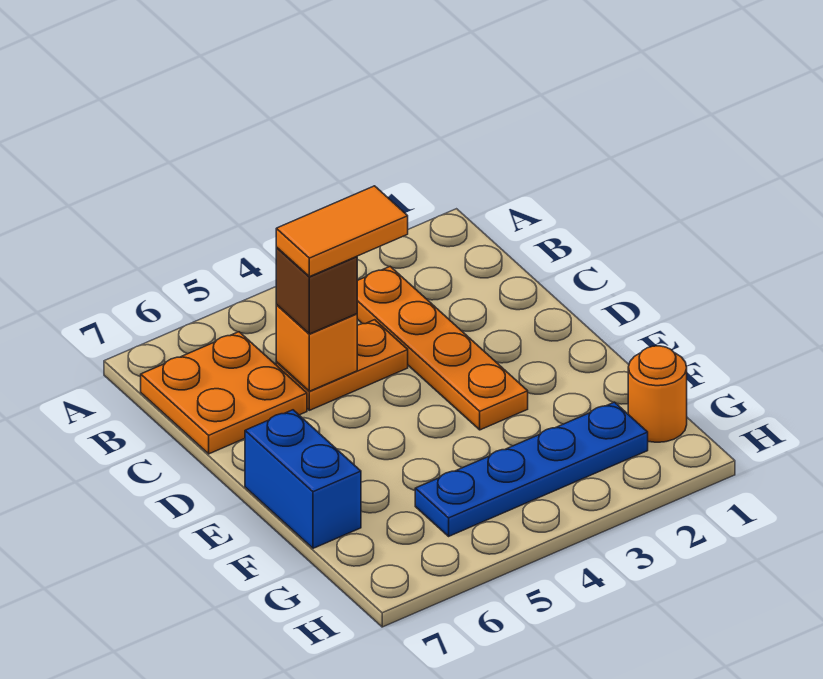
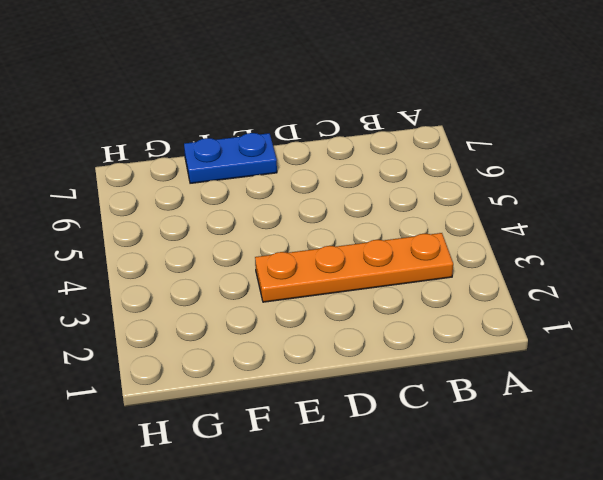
blue 1x2 plate [184,133,277,183] -> blue 1x2 brick [245,410,361,548]
none -> orange 2x2 plate [141,332,307,454]
none -> orange 1x2 plate [276,320,408,410]

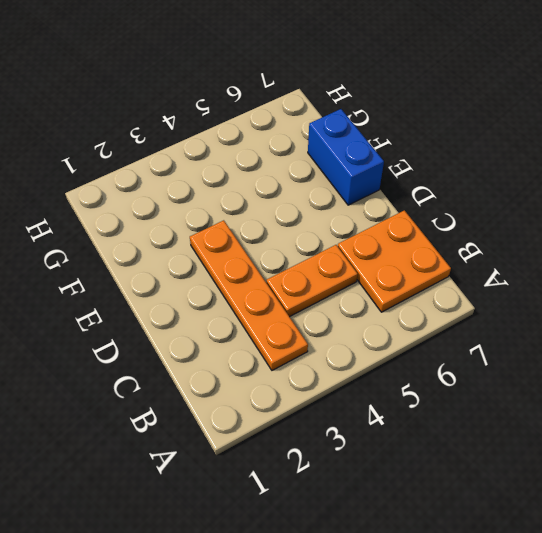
none -> orange 1x1 round brick [628,346,687,442]
none -> blue 1x4 plate [415,402,648,536]

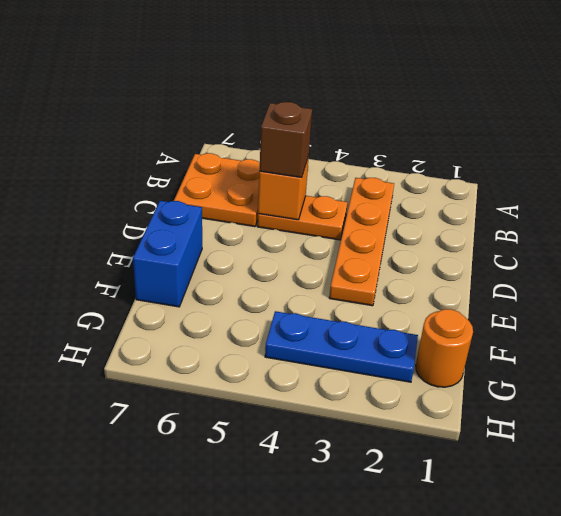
blue 1x3 plate [265,311,418,382] -> blue 1x4 plate [415,402,648,536]
none -> orange 1x2 tile [276,186,408,277]

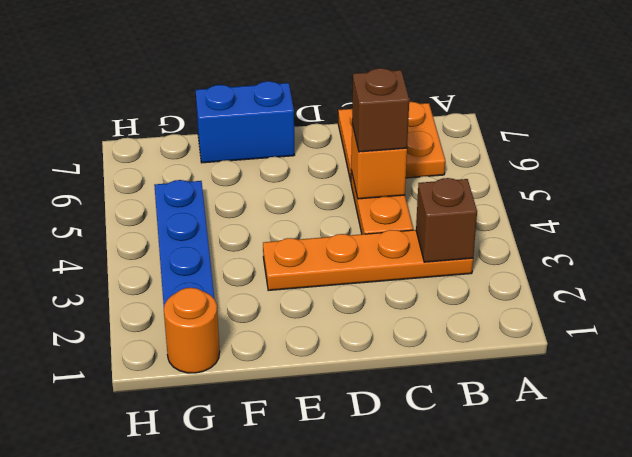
brown 1x1 brick [416,178,477,262] -> none
none -> orange 1x2 tile [276,186,408,277]

